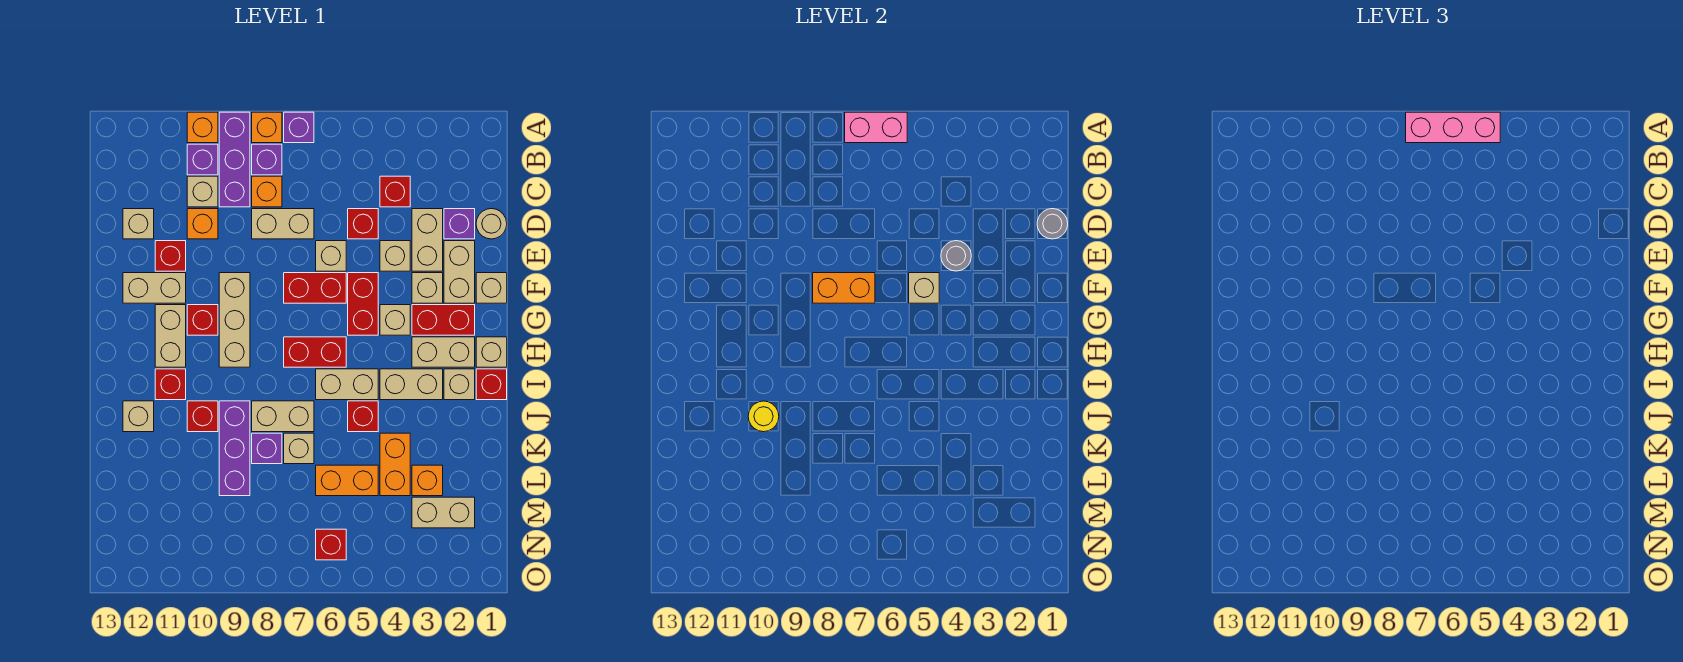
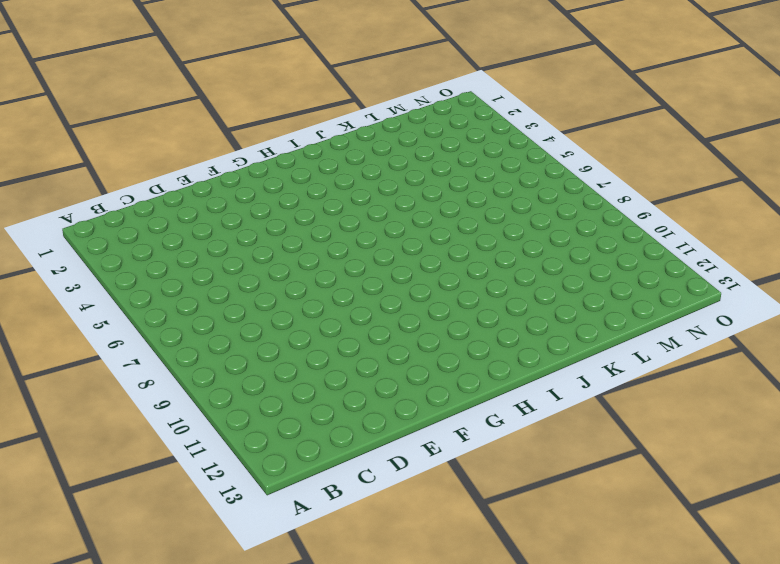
none -> purple 1x1 brick [284,112,314,143]
none -> orange 1x1 brick [252,112,282,143]
none -> purple 1x3 brick [219,112,250,207]
none -> orange 1x1 brick [187,112,218,143]

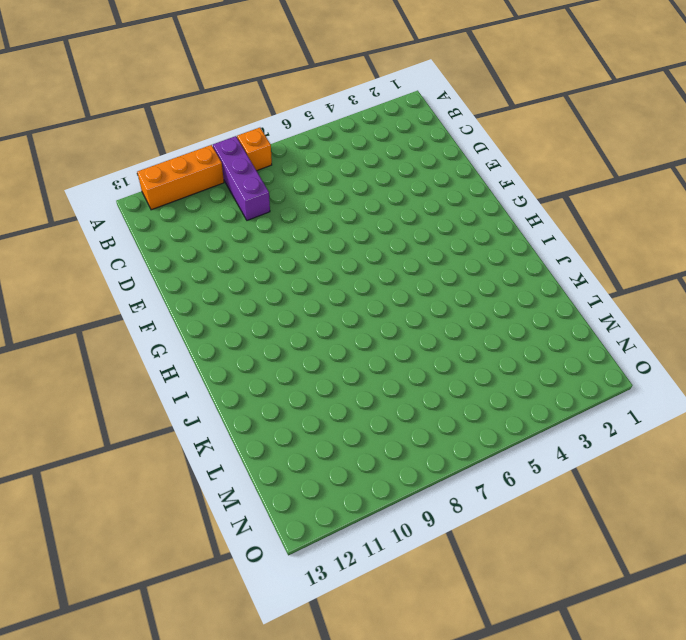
orange 1x3 brick [137,145,224,210] -> orange 1x1 brick [187,112,218,143]
none -> purple 1x1 brick [284,112,314,143]
none -> purple 1x1 brick [252,144,282,175]
none -> purple 1x1 brick [187,144,218,175]
none -> red 1x1 brick [380,176,410,207]

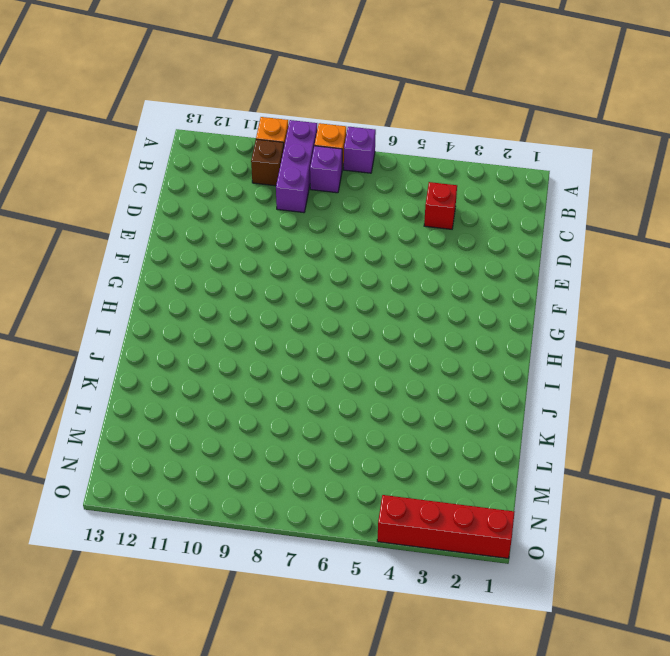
brown 1x1 brick [251,139,284,186] -> purple 1x1 brick [187,144,218,175]
red 1x4 brick [377,495,515,558] -> none
none -> orange 1x1 brick [252,176,282,207]
none -> tan 1x1 brick [187,176,218,207]
none -> tan 1x1 round brick [476,209,507,239]
none -> purple 1x1 brick [444,209,475,239]

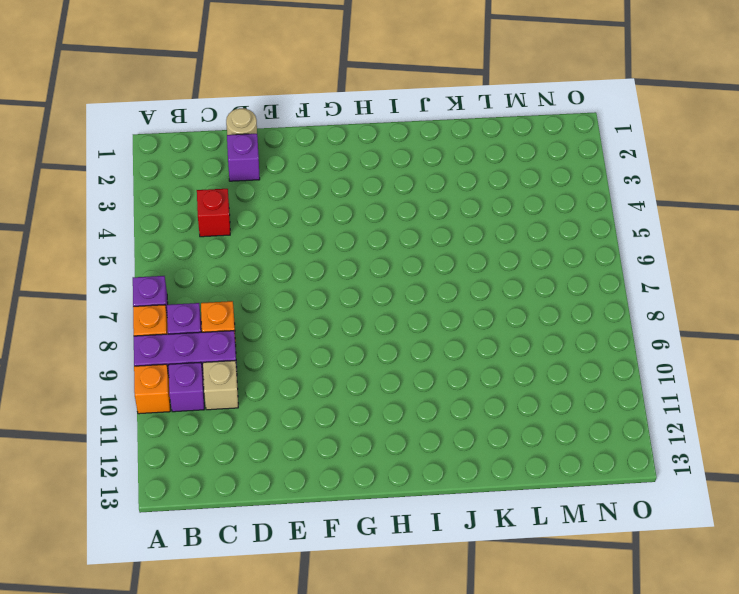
none -> tan 1x2 brick [412,209,443,271]
none -> red 1x1 brick [348,209,378,239]
none -> tan 1x2 brick [252,209,314,239]
none -> orange 1x1 brick [187,209,218,239]

